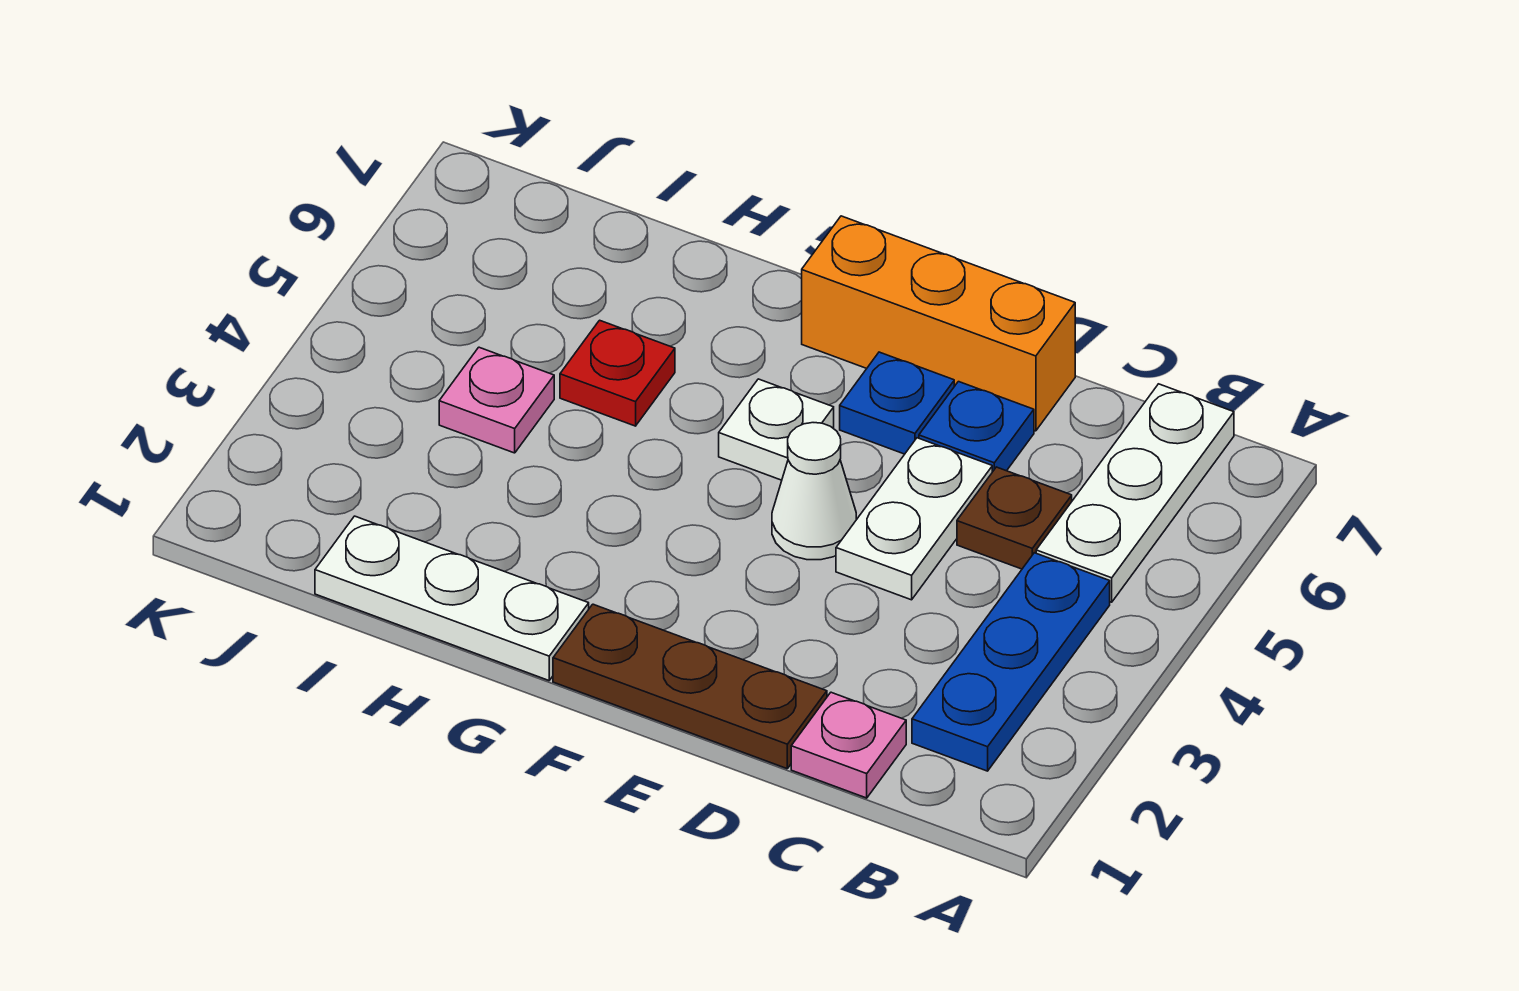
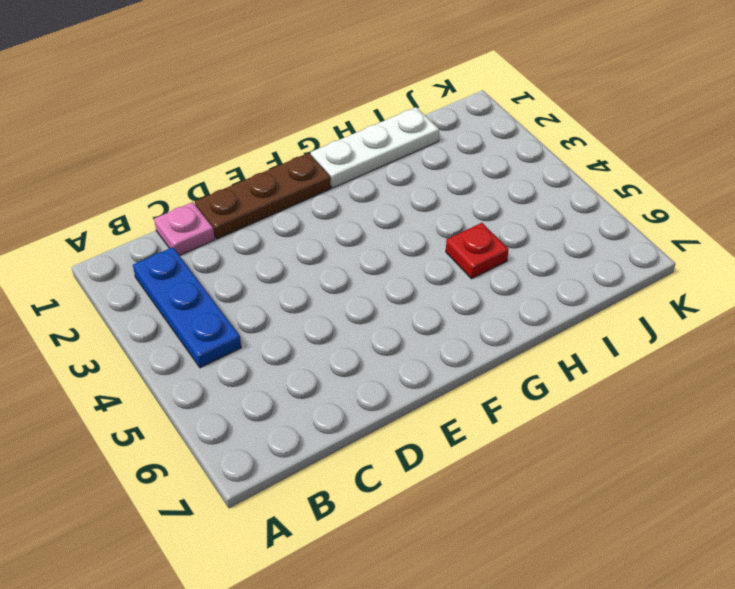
none -> white 1x3 plate [1036,384,1234,602]
none -> brown 1x1 plate [957,467,1072,569]
none -> white 1x2 plate [836,438,992,600]

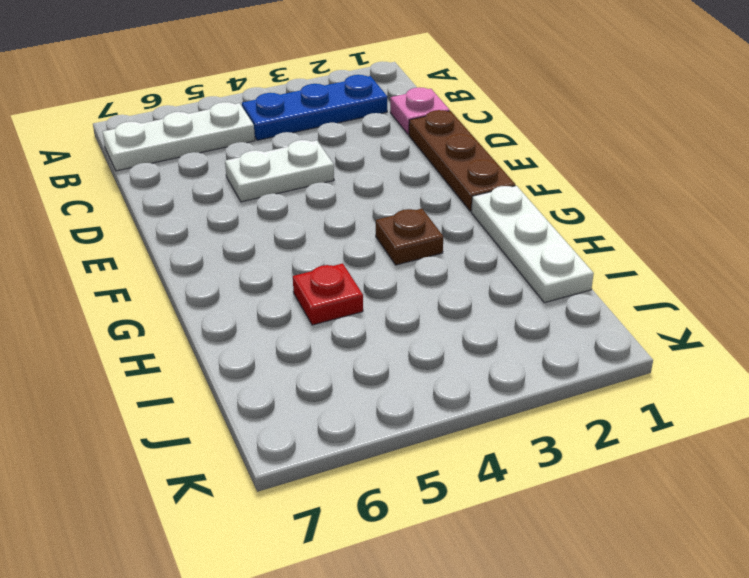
brown 1x1 plate [376,209,443,265] -> brown 1x1 plate moved to [957,467,1072,569]
none -> blue 1x1 plate [919,382,1034,472]
none -> orange 1x3 brick [802,216,1075,431]
none -> white 1x1 cone [772,423,856,560]

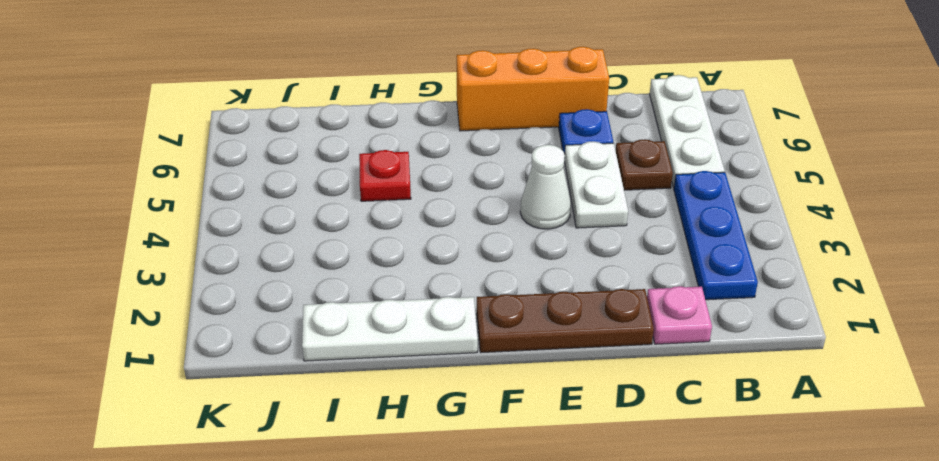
none -> blue 1x1 plate [840,352,954,454]
none -> white 1x1 plate [719,379,834,480]
none -> pink 1x1 plate [439,347,554,453]

